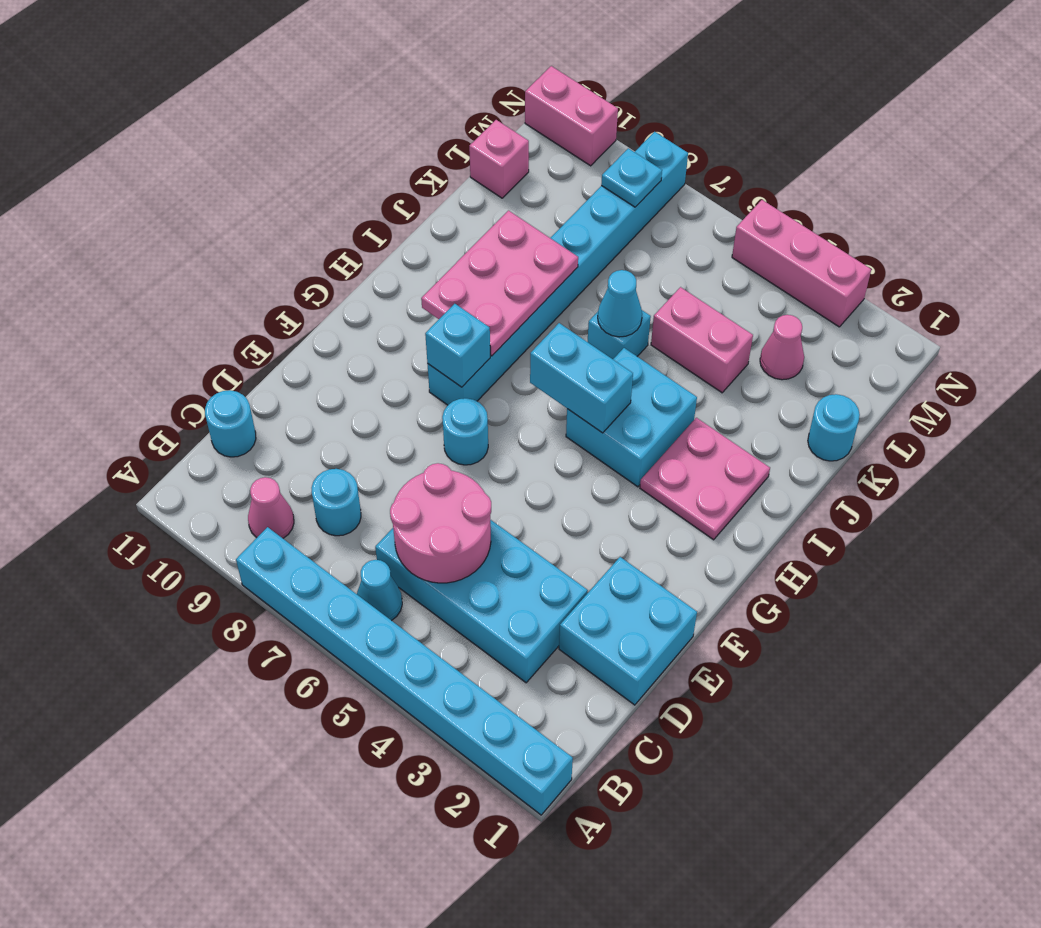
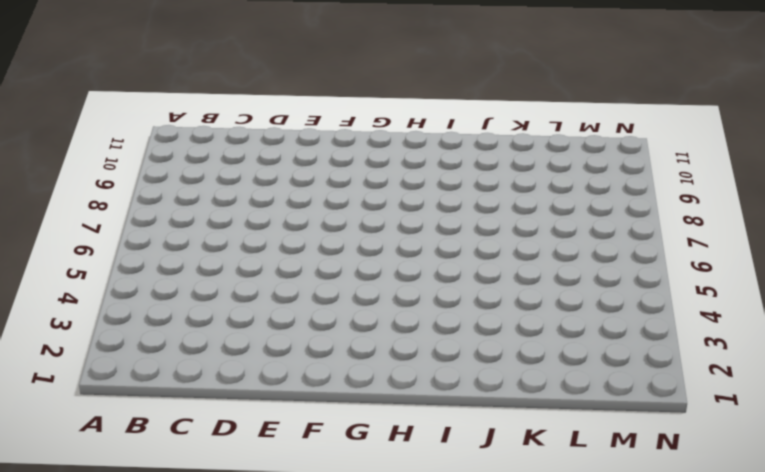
none -> cyan 1x8 brick [236,527,573,815]
none -> cyan 1x1 cone [357,560,402,621]
none -> pink 1x1 cone [248,477,294,538]

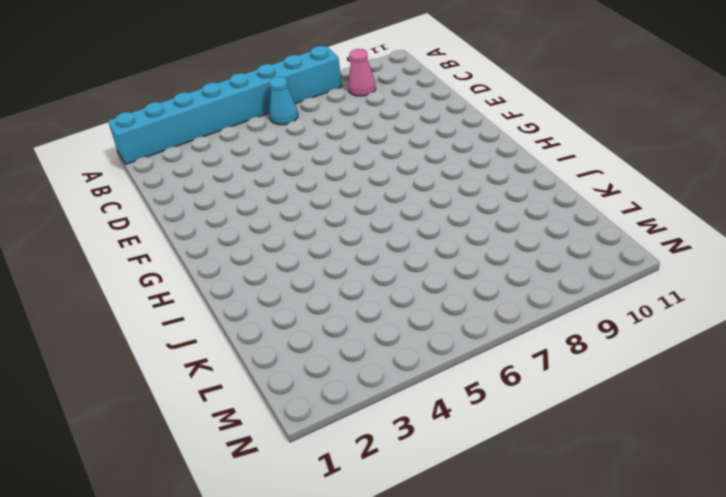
none -> cyan 2x4 brick [375,520,588,683]
none -> cyan 1x1 round brick [312,469,361,536]
none -> cyan 1x1 round brick [205,390,256,457]

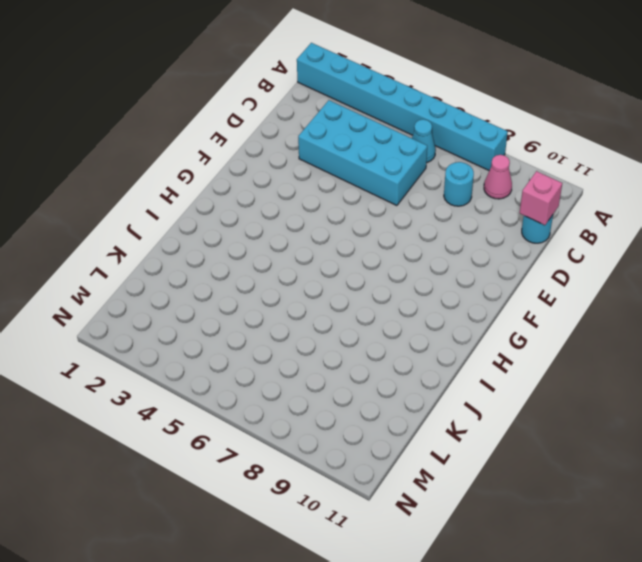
pink 1x1 brick [520,171,562,225] -> pink 1x1 brick moved to [469,120,529,198]
none -> cyan 2x2 brick [559,557,697,705]
none -> cyan 1x1 round brick [442,398,488,465]
none -> cyan 1x8 brick [428,132,688,405]

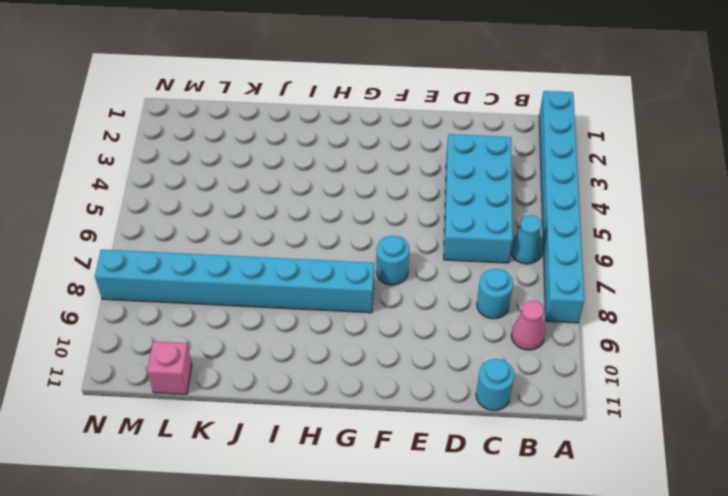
none -> cyan 2x2 brick [559,557,697,705]
none -> pink 2x2 plate [640,418,770,540]
none -> cyan 2x2 brick [566,348,697,487]

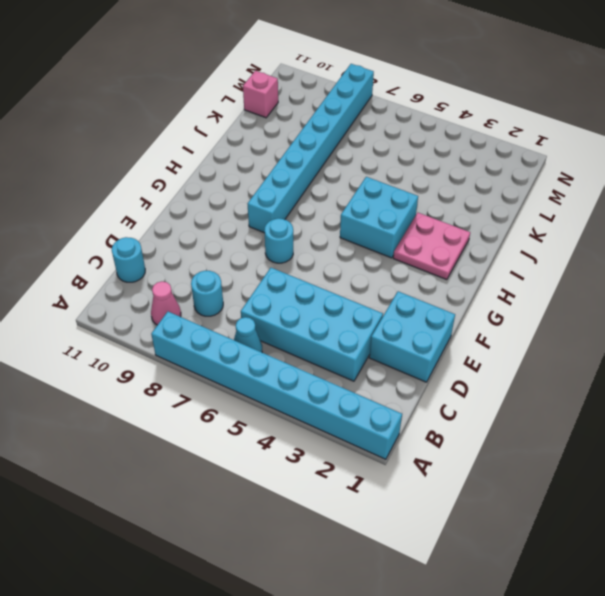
none -> cyan 1x1 brick [588,310,651,359]
none -> cyan 1x1 round brick [808,394,860,461]
none -> pink 1x2 brick [651,287,753,393]

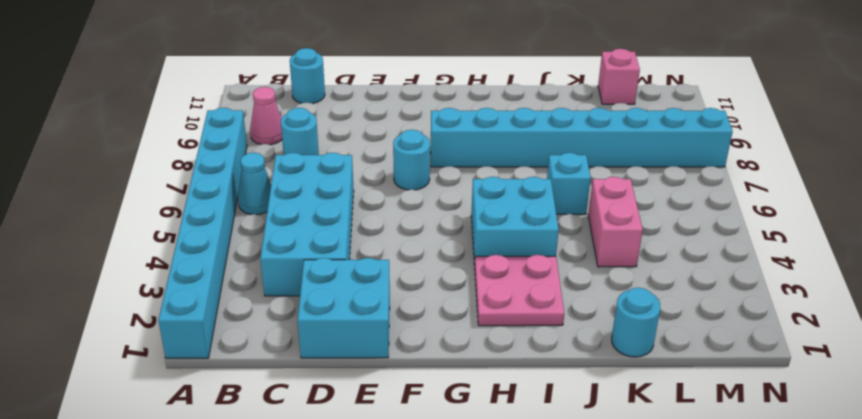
none -> pink 1x1 cone [760,315,804,380]
none -> pink 1x3 brick [732,200,871,327]
none -> pink 1x2 brick [525,66,618,166]

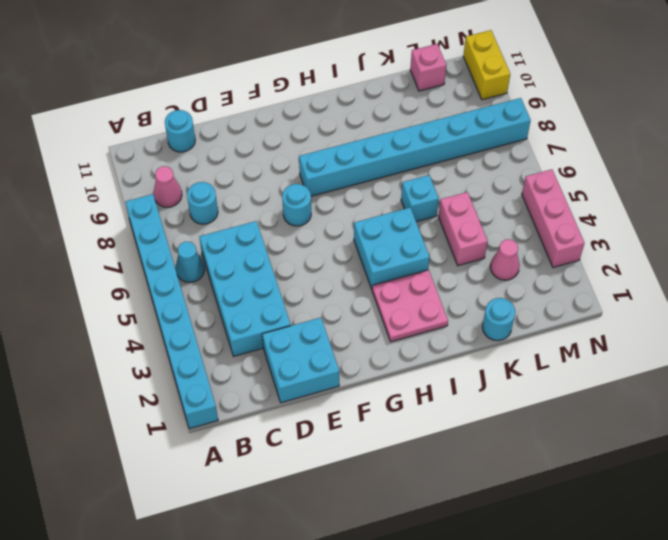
yellow 1x2 brick [463,30,510,100] -> pink 1x2 brick [525,66,618,166]
none -> pink 2x2 round brick [390,463,491,583]
none -> cyan 1x1 brick [425,304,490,387]
none -> cyan 1x2 brick [530,323,633,433]

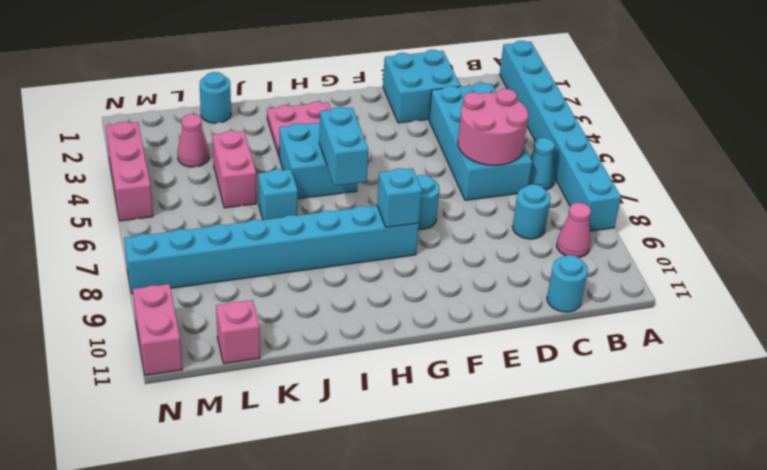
none -> pink 2x3 plate [421,211,578,356]
none -> cyan 1x1 cone [598,270,642,337]
none -> cyan 1x1 plate [601,148,662,207]

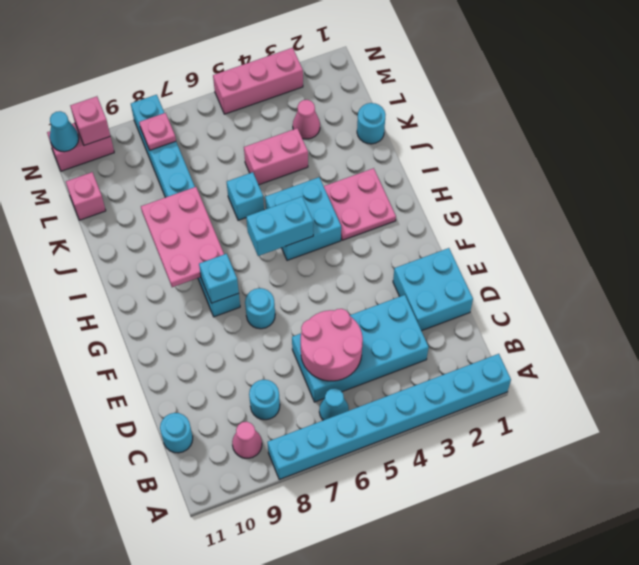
pink 1x1 plate [139,113,176,150] -> cyan 1x1 plate [601,148,662,207]
pink 1x1 brick [70,96,110,145] -> none
cyan 1x1 cone [50,111,79,152] -> cyan 1x1 cone moved to [598,270,642,337]

